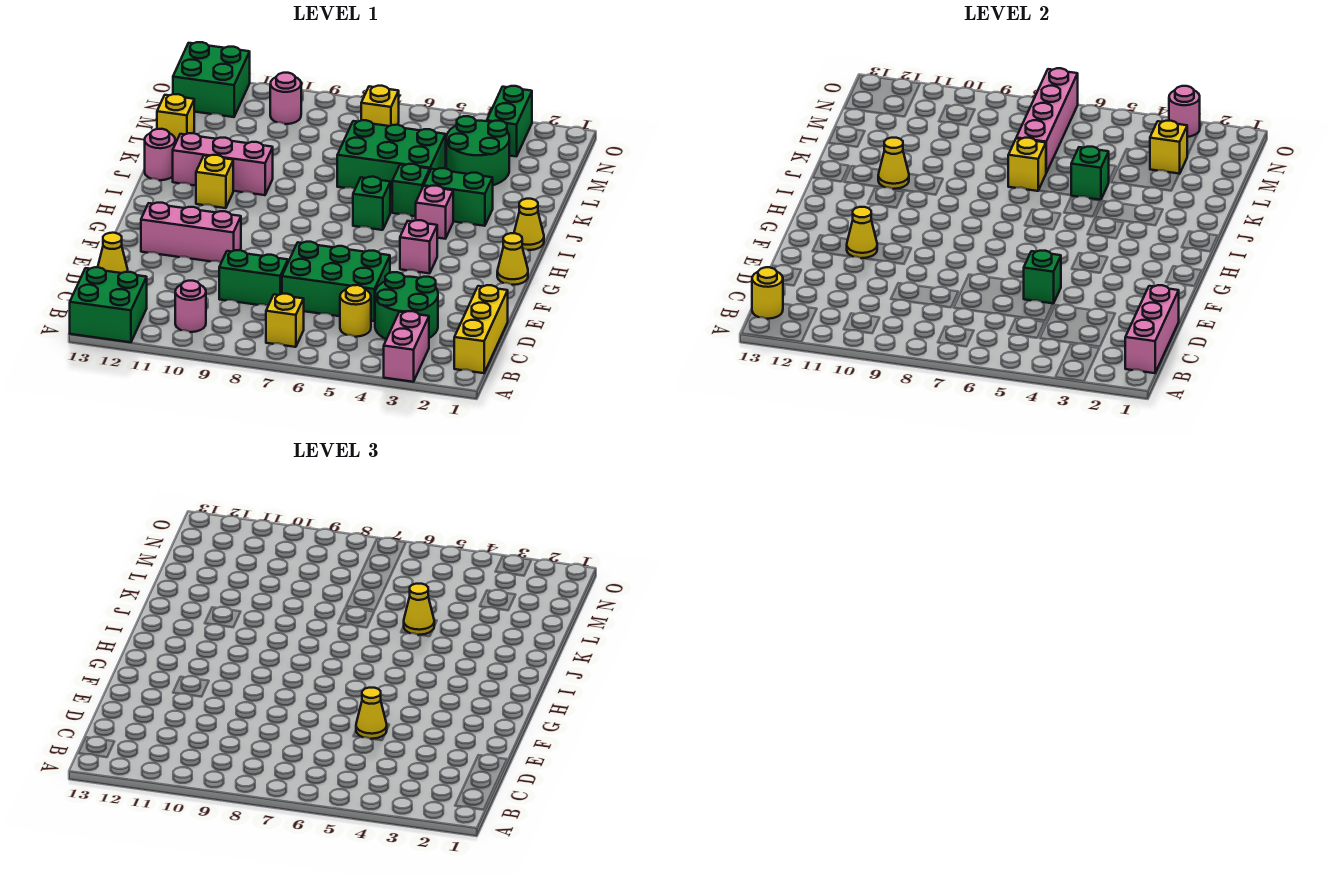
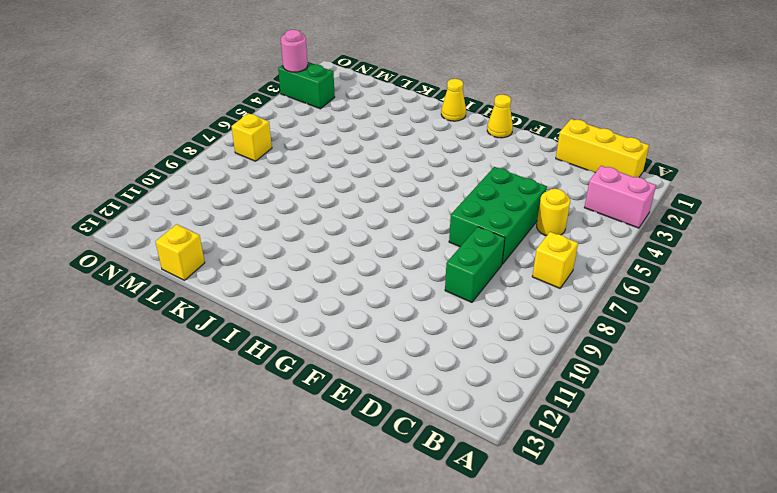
none -> green 2x2 brick [70,267,147,342]
none -> pink 1x1 round brick [175,281,206,332]
none -> green 2x2 round brick [375,272,438,339]
none -> yellow 1x1 cone [98,233,128,273]

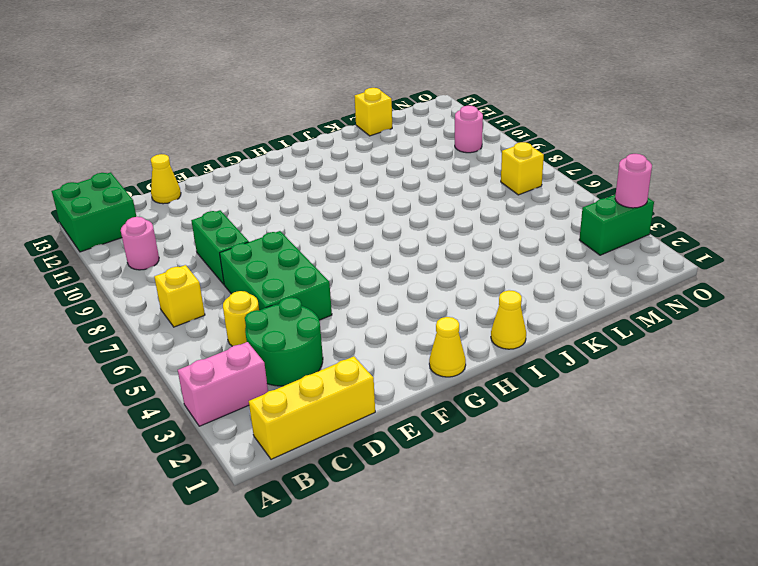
none -> pink 1x3 brick [141,203,241,262]
none -> pink 1x1 brick [400,220,437,273]
none -> pink 1x1 brick [416,186,453,239]
none -> green 1x1 brick [353,177,390,230]

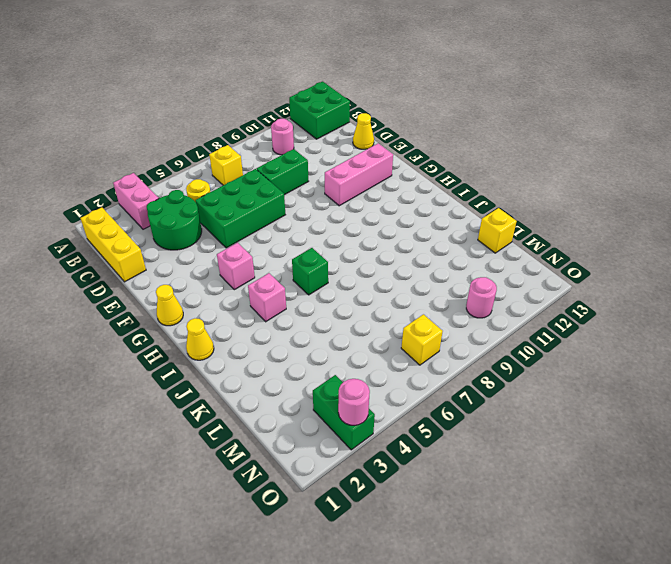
none -> yellow 1x1 brick [196,155,233,208]
none -> green 1x2 brick [424,168,493,226]
none -> green 1x1 brick [392,164,430,216]
none -> pink 1x3 brick [173,133,273,195]

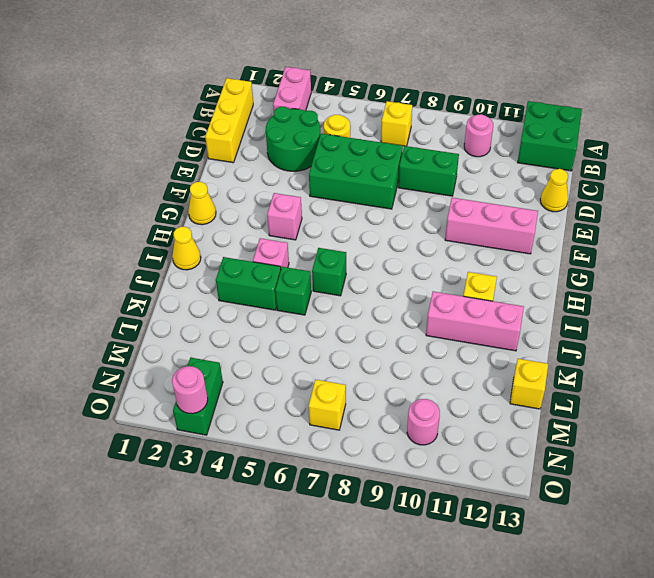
none -> pink 1x1 round brick [145,129,175,180]
none -> green 2x3 brick [337,120,446,194]
none -> green 2x2 round brick [446,116,509,185]
none -> green 2x2 brick [173,42,250,117]

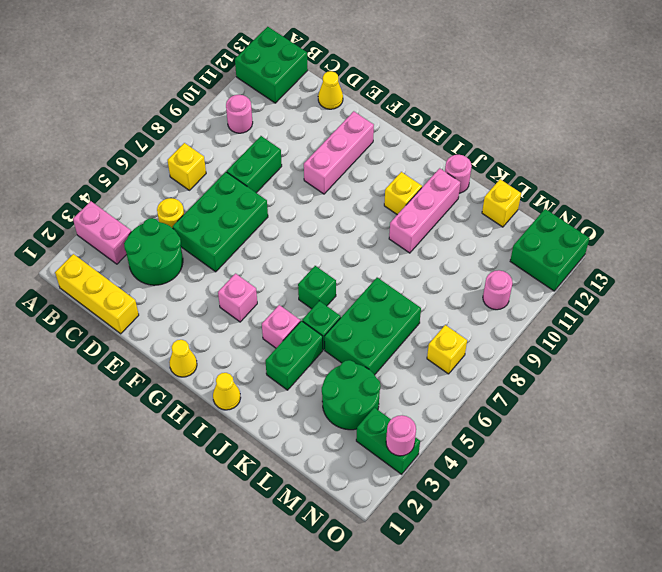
none -> pink 1x3 brick [1125,285,1179,373]
none -> yellow 1x1 round brick [752,267,783,319]
none -> green 1x1 brick [1024,251,1061,304]
none -> yellow 1x1 cone [847,207,877,258]

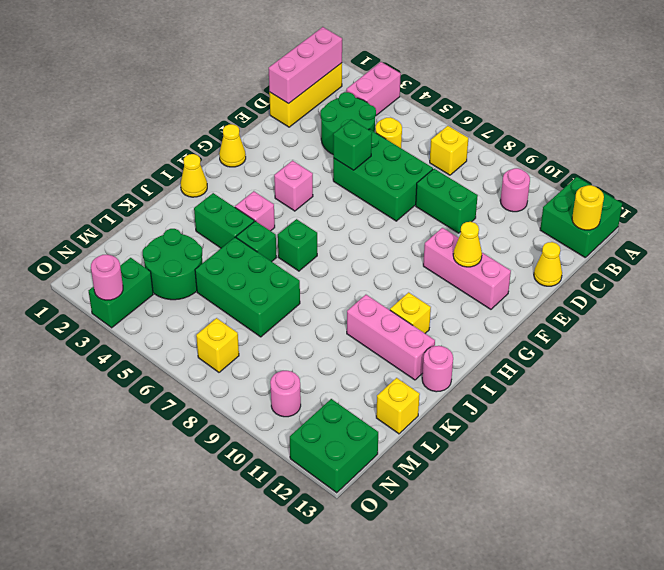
none -> yellow 1x1 cone [878,138,909,189]
none -> green 1x1 brick [1071,147,1109,200]
none -> yellow 1x1 brick [1008,138,1046,191]
none -> pink 1x4 brick [1017,68,1078,173]

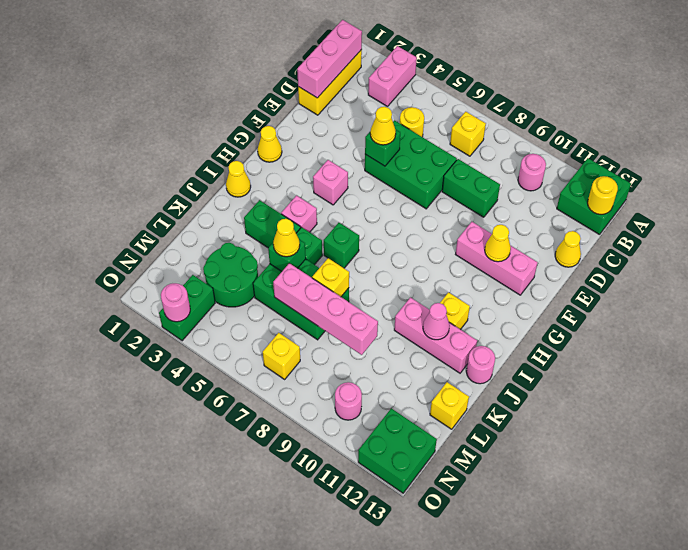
pink 1x1 cone [423,303,450,340] -> yellow 1x1 cone [878,138,909,189]
pink 1x4 brick [273,263,378,355] -> pink 1x4 brick turned to [1017,68,1078,173]
none -> green 2x2 round brick [375,272,438,339]
none -> yellow 1x1 brick [1150,121,1187,174]

